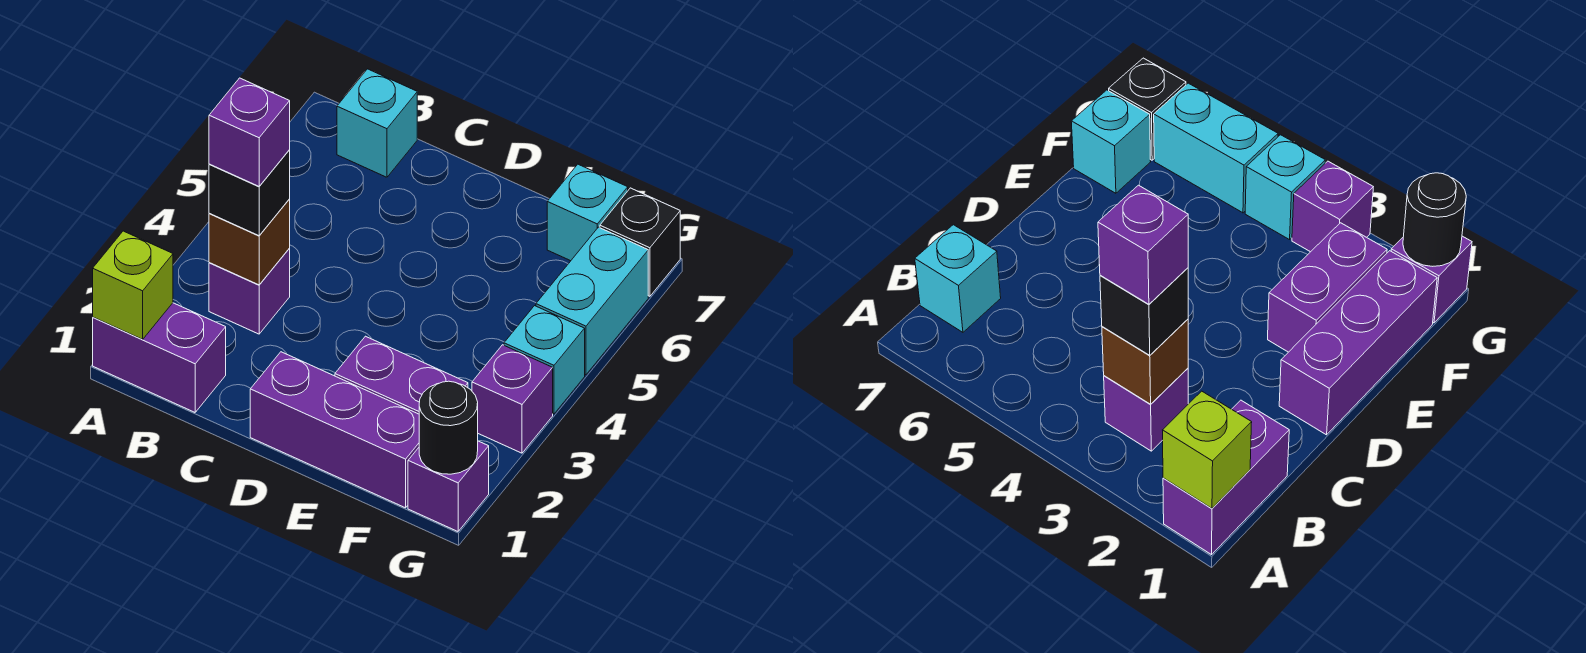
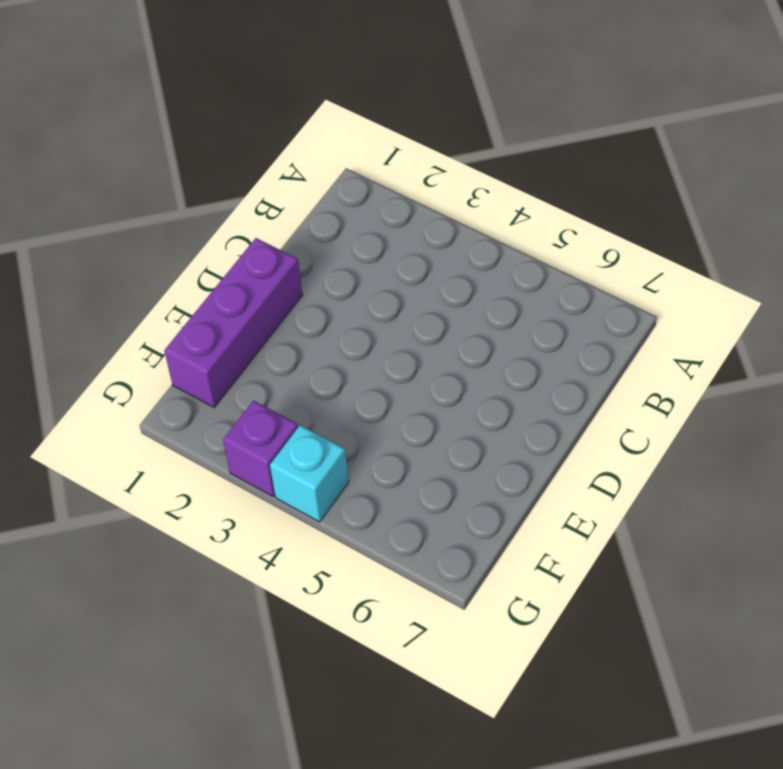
none -> purple 1x2 brick [93,303,226,412]
none -> purple 1x1 brick [209,249,290,334]
none -> cyan 1x1 brick [337,69,417,177]

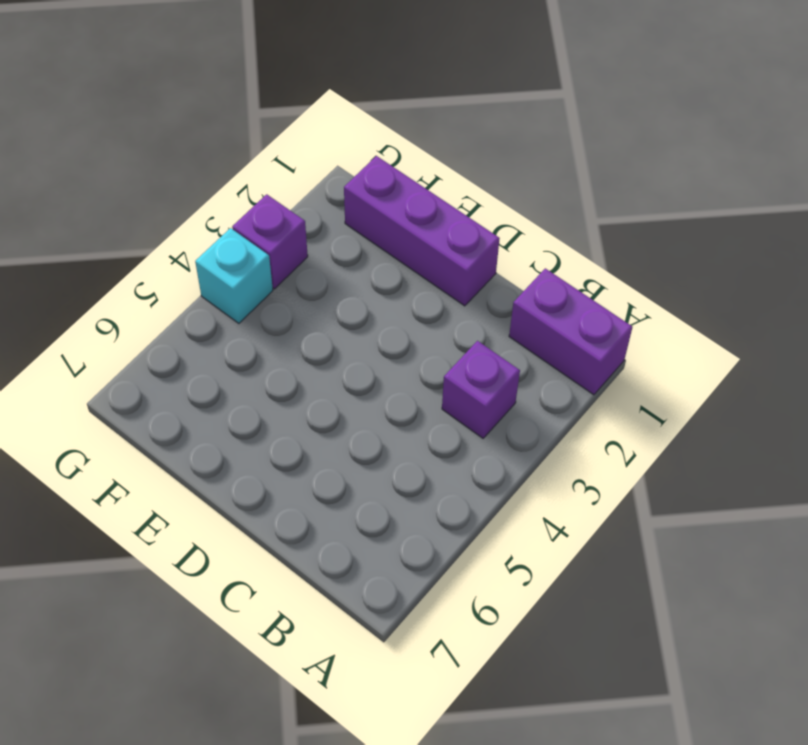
none -> cyan 1x1 brick [337,69,417,177]
none -> purple 1x2 brick [335,336,468,414]
none -> cyan 1x1 brick [547,164,628,261]

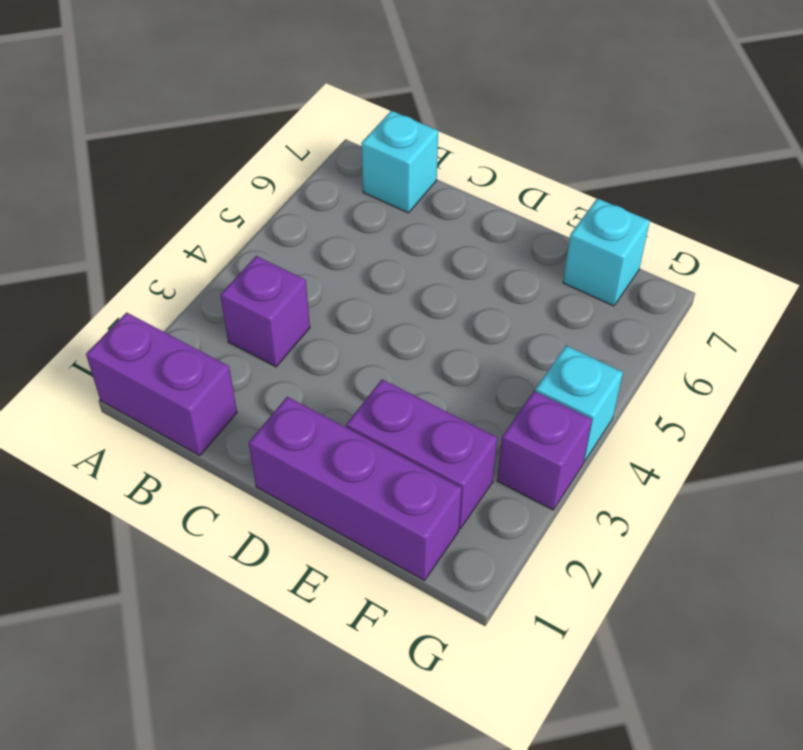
none -> purple 1x1 brick [408,441,489,531]
none -> cyan 1x2 brick [536,227,648,375]
none -> black 1x1 brick [600,188,680,296]

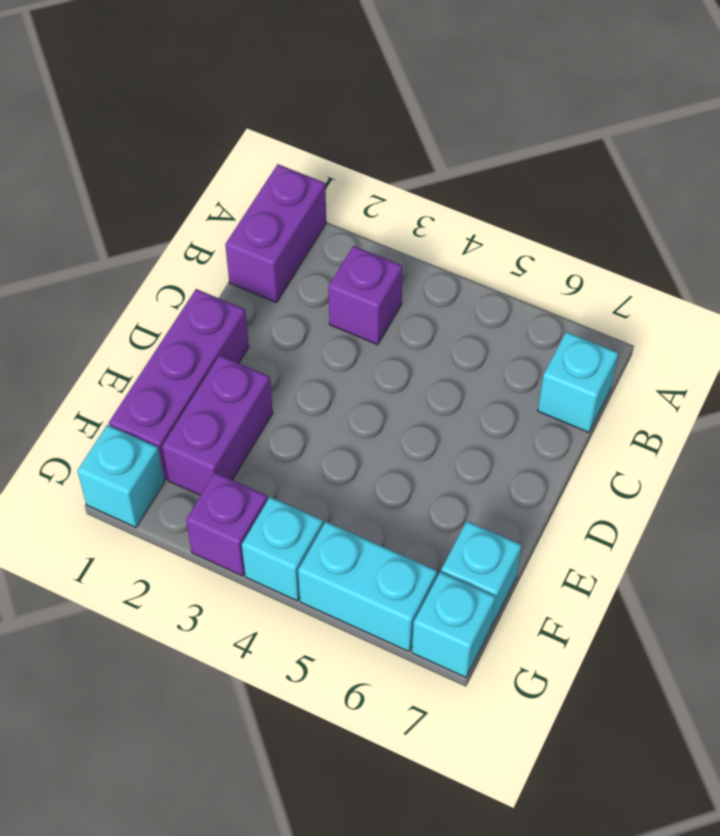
cyan 1x1 brick [77,425,164,527] -> purple 1x1 brick [408,441,489,531]
cyan 1x1 brick [412,572,495,677] -> black 1x1 brick [600,188,680,296]
none -> lime 1x1 brick [93,231,173,339]
none -> brown 1x1 brick [209,199,290,285]
none -> black 1x1 round brick [419,381,478,474]

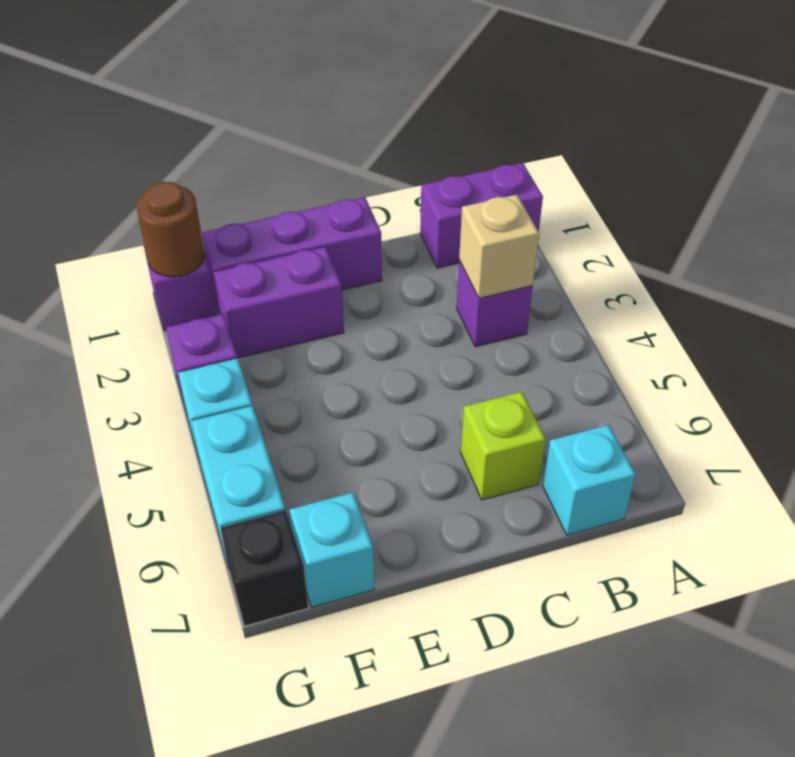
tan 1x1 brick [459,195,539,298] -> brown 1x1 brick [209,199,290,285]
lime 1x1 brick [461,392,546,500] -> lime 1x1 brick moved to [93,231,173,339]
brown 1x1 round brick [137,182,205,277] -> black 1x1 round brick [419,381,478,474]
none -> black 1x1 brick [209,150,290,236]
none -> purple 1x1 brick [209,78,290,186]

